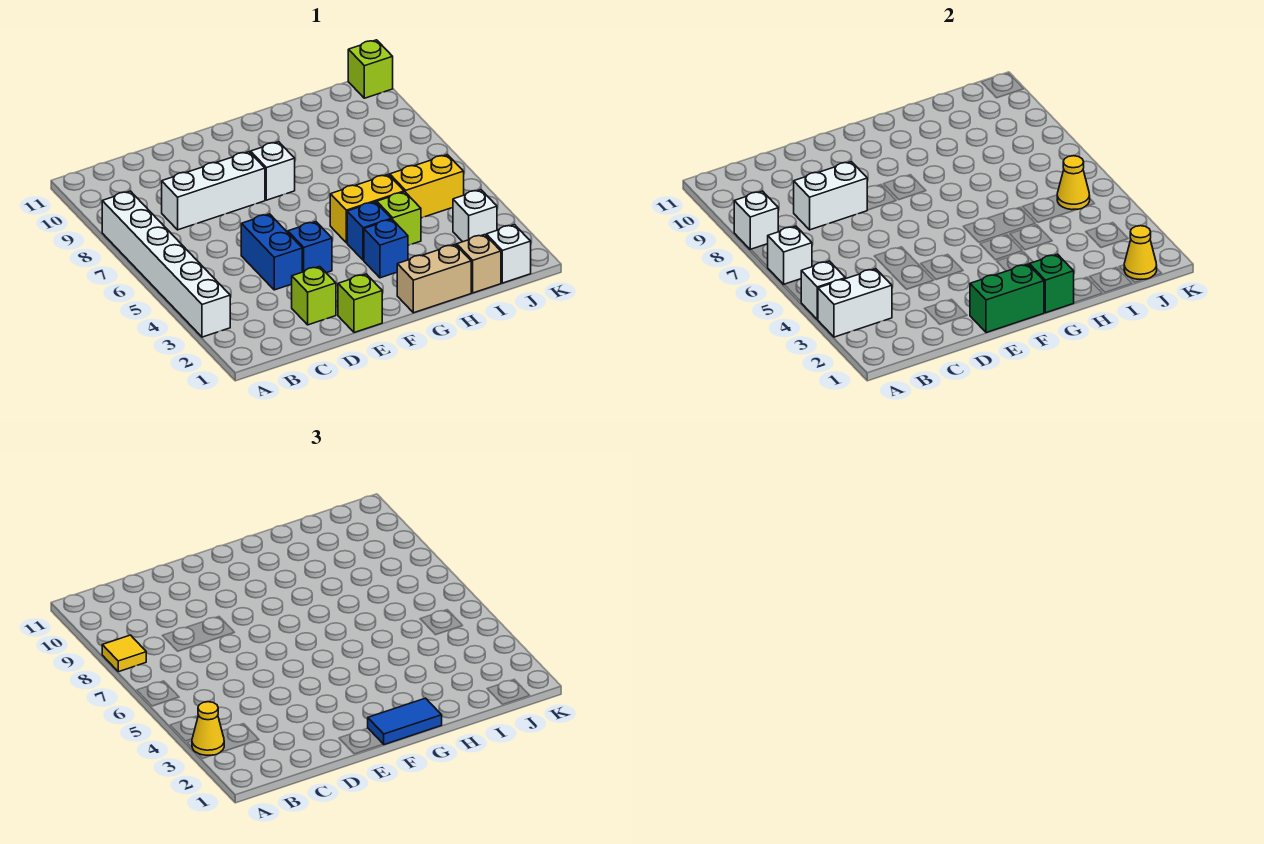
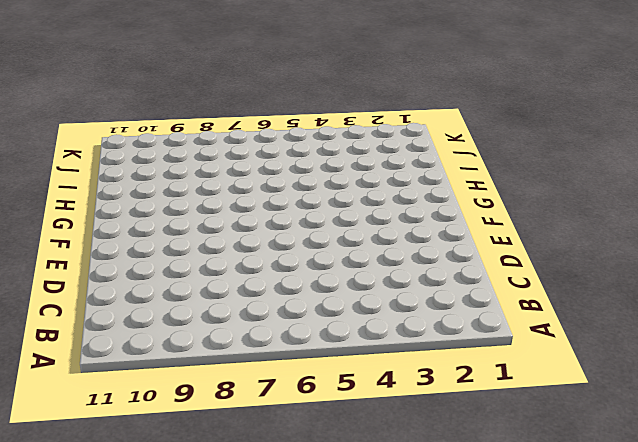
none -> white 1x6 brick [102,191,230,337]
none -> white 1x3 brick [162,152,265,230]
none -> lime 1x1 brick [292,267,336,325]

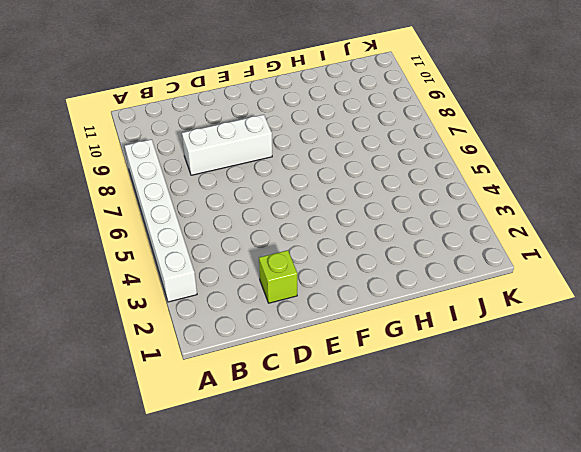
none -> blue 1x2 brick [241,214,302,290]
none -> lime 1x1 brick [338,274,382,333]
none -> blue 1x1 brick [288,222,332,273]

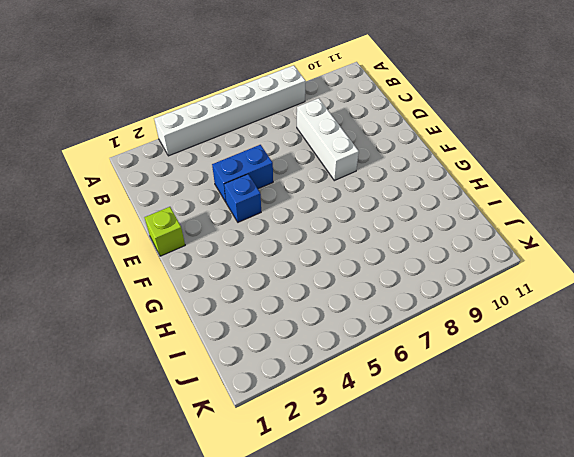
none -> lime 1x1 brick [292,267,336,325]
none -> white 1x1 brick [251,142,295,200]
none -> tan 1x2 brick [397,245,471,313]

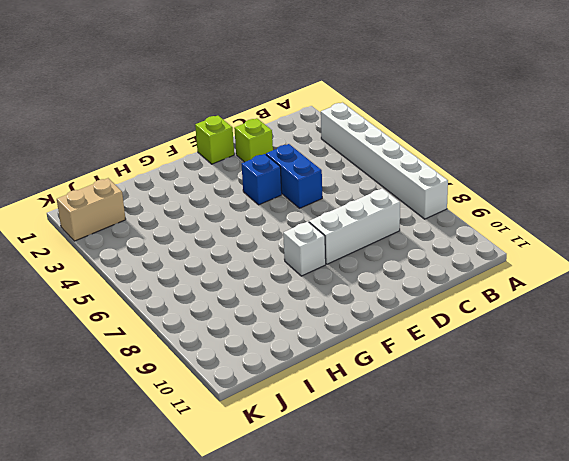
tan 1x2 brick [57,178,126,241] -> tan 1x2 brick moved to [397,245,471,313]
none -> blue 1x1 brick [364,219,408,278]
none -> blue 1x1 brick [347,202,391,260]
none -> yellow 1x2 brick [330,175,404,243]

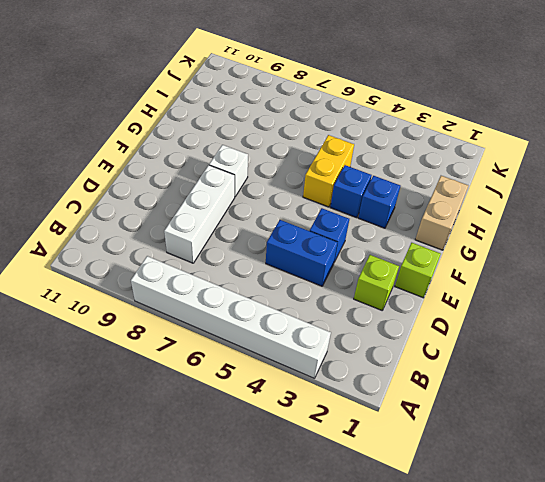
none -> lime 1x1 brick [377,192,421,245]
none -> tan 1x1 brick [457,235,501,293]
none -> yellow 1x2 brick [390,155,464,218]

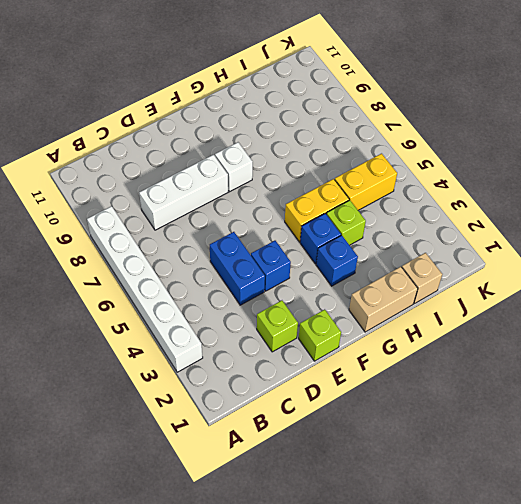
none -> white 1x1 brick [486,225,531,283]
none -> white 1x1 brick [453,190,497,242]
none -> lime 1x1 brick [348,40,393,98]

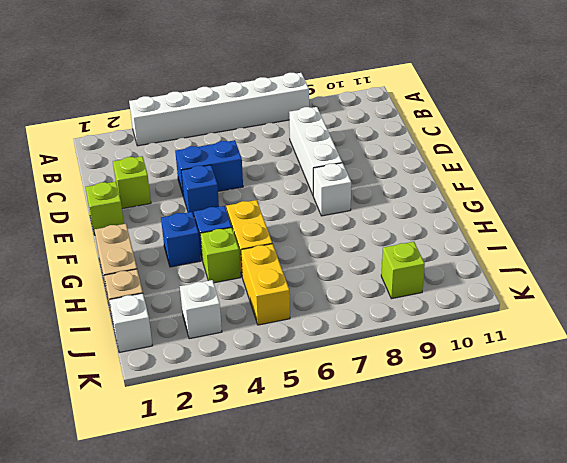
lime 1x1 brick [381,242,425,299] -> lime 1x1 brick moved to [348,40,393,98]
none -> white 1x2 brick [818,269,892,337]
none -> white 1x1 brick [801,261,845,320]
none -> white 1x1 brick [768,226,812,284]

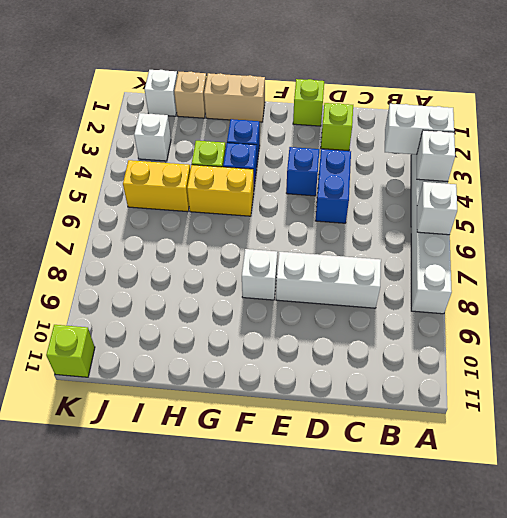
none -> white 1x1 brick [734,191,778,250]
none -> white 1x2 brick [794,162,867,230]
none -> green 1x2 brick [970,264,1044,333]

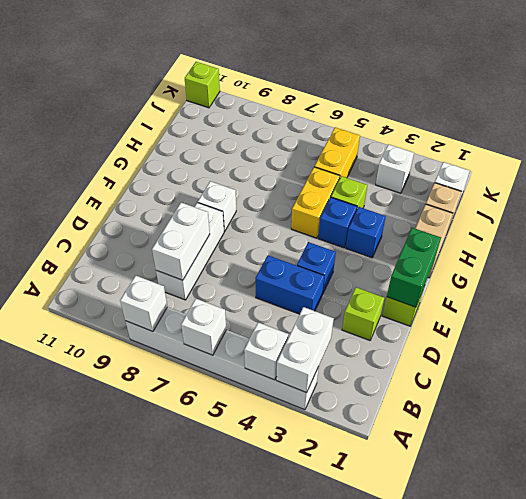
none -> green 1x1 brick [1029,254,1074,313]
none -> yellow 1x1 cone [1124,226,1157,279]
none -> yellow 1x1 cone [1057,156,1090,210]

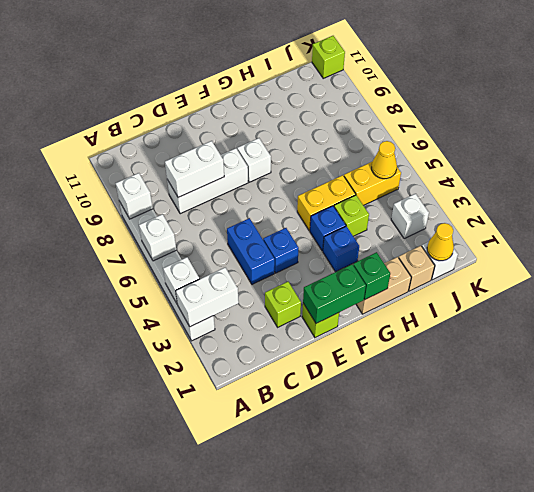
none -> yellow 1x1 cone [192,702,224,755]
none -> yellow 1x1 tile [102,635,146,672]
none -> blue 1x2 tile [368,698,442,745]

